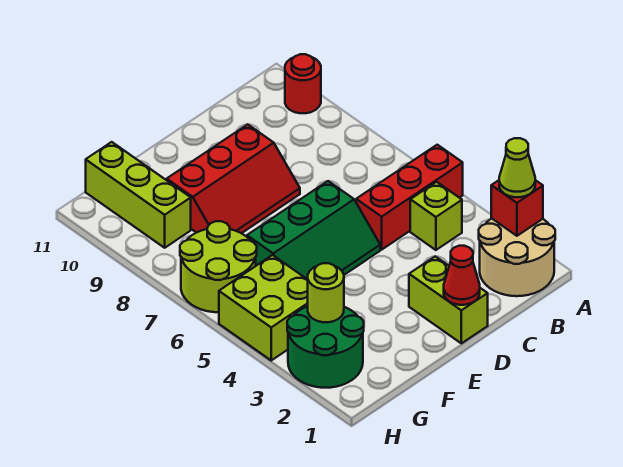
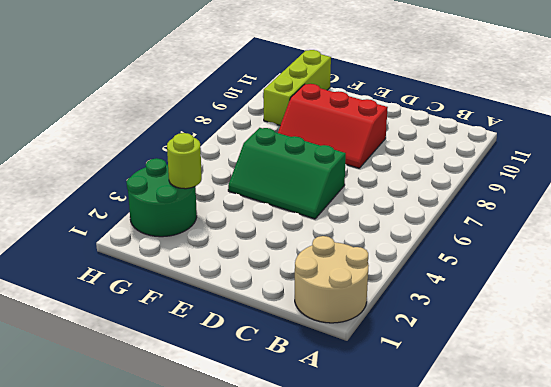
none -> red 1x3 brick [356,145,463,249]
none -> red 1x1 round brick [285,54,321,113]
none -> lime 1x1 brick [410,182,462,250]

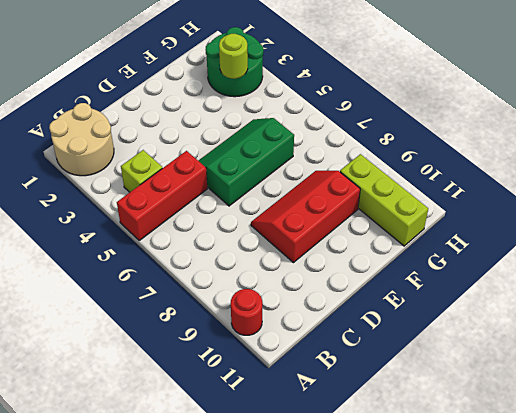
none -> lime 1x2 brick [409,256,488,343]
none -> lime 2x2 brick [219,255,308,360]
none -> lime 2x2 round brick [180,221,257,312]

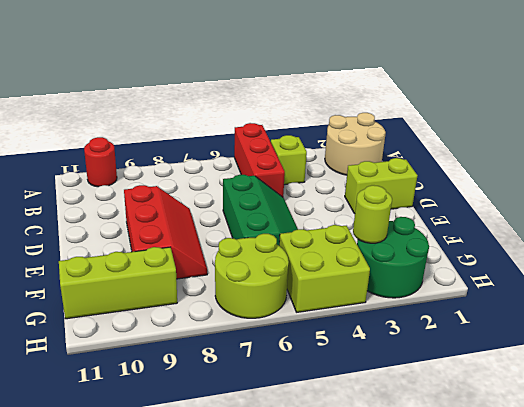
none -> red 1x1 brick [491,180,543,236]
none -> red 1x1 cone [444,246,480,305]
none -> lime 1x1 cone [499,138,535,197]

